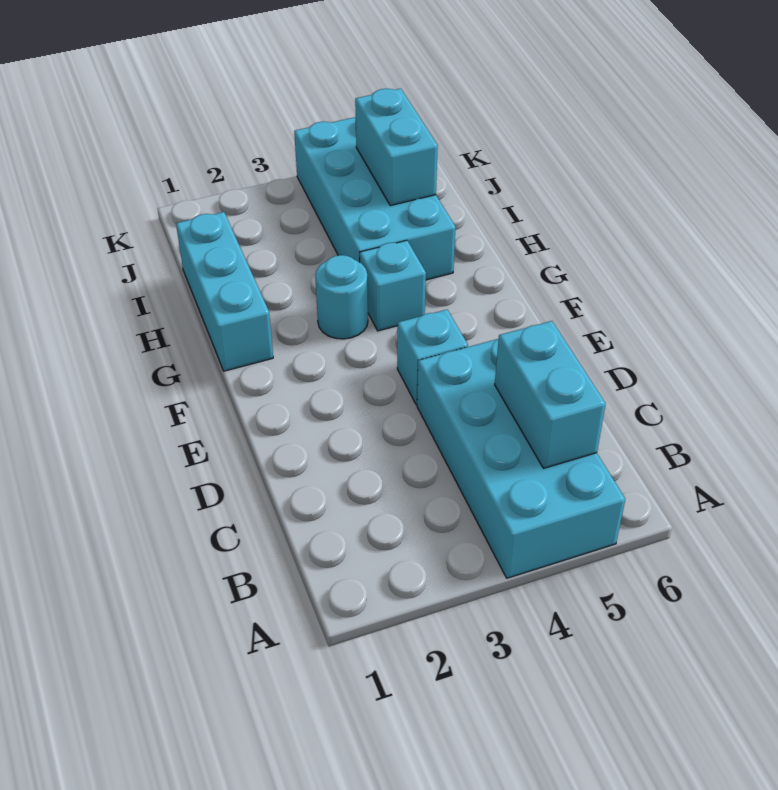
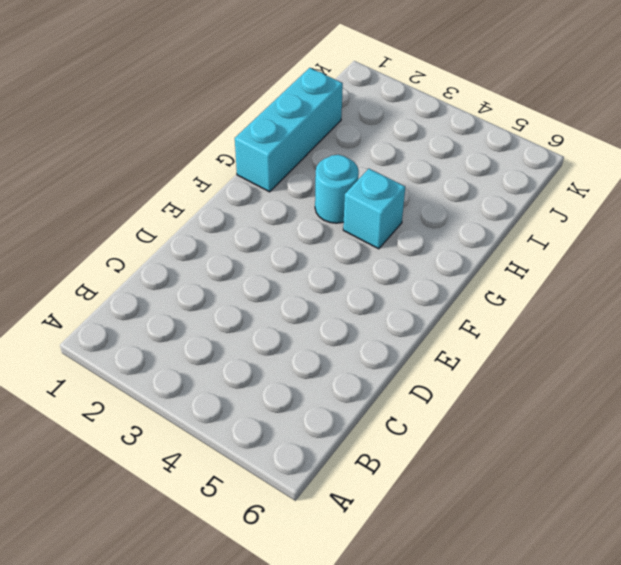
none -> cyan 2x4 brick [417,339,625,578]
none -> cyan 1x1 brick [397,310,468,405]

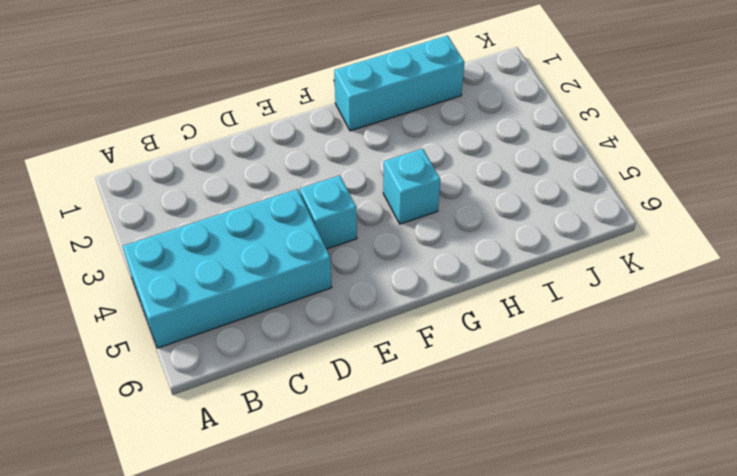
none -> cyan 1x1 round brick [315,255,368,339]
none -> cyan 2x4 brick [294,117,456,280]

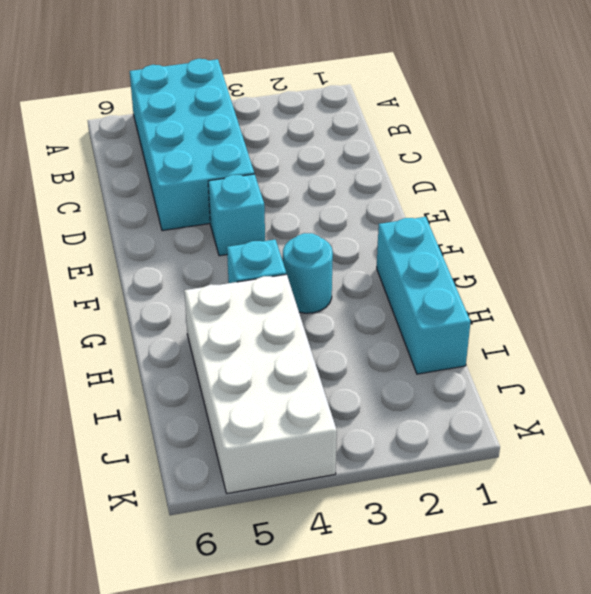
white 2x4 brick [184,274,337,493] -> cyan 2x4 brick [294,117,456,280]
none -> cyan 1x2 brick [495,321,606,468]
none -> cyan 1x2 brick [355,89,438,205]

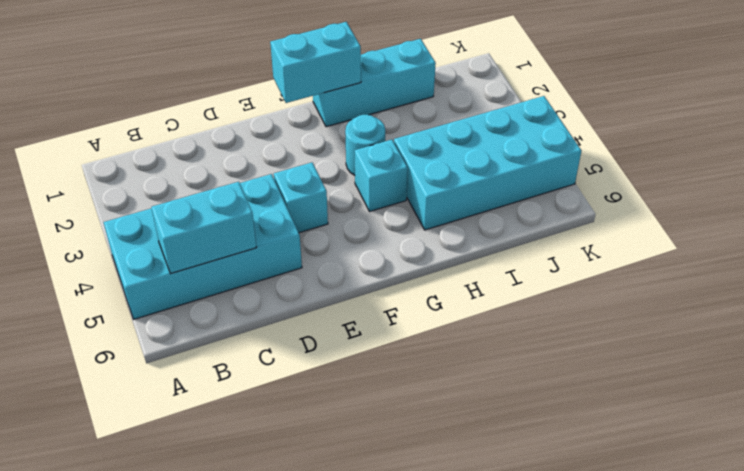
cyan 1x2 brick [270,22,361,103] -> cyan 1x2 brick moved to [355,89,438,205]

